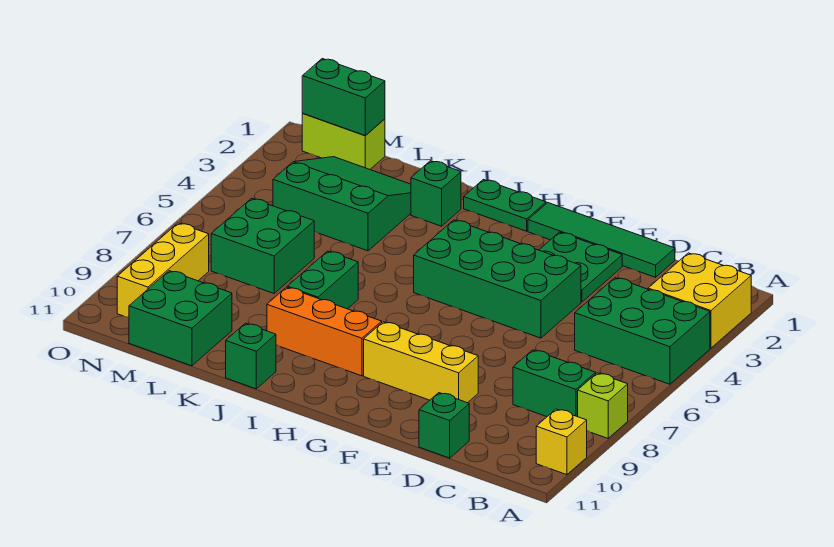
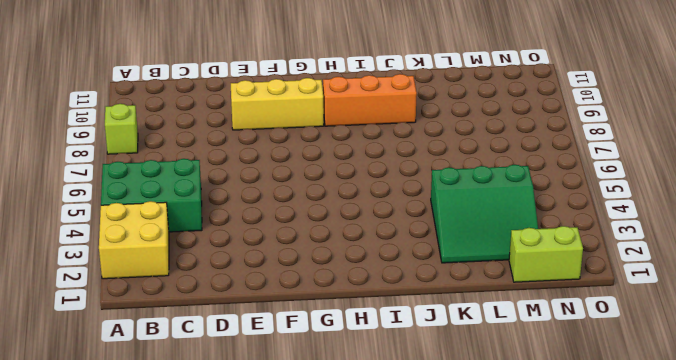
none -> yellow 1x1 brick [536,409,587,475]
none -> green 1x2 brick [513,350,596,417]
none -> green 1x4 tile [528,203,675,277]

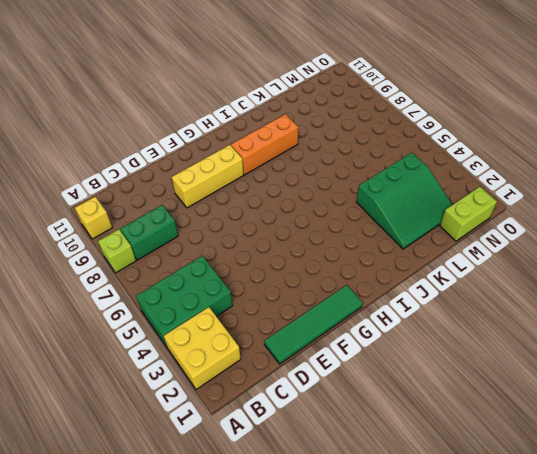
none -> green 1x1 brick [419,393,469,458]
none -> green 2x2 plate [540,232,622,302]
none -> green 2x4 brick [414,220,581,338]

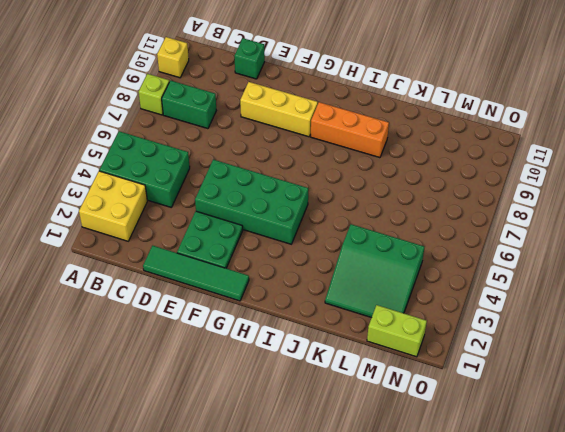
none -> green 1x2 plate [464,179,546,231]
none -> green 1x1 brick [411,161,461,226]
none -> green 1x2 brick [287,251,358,309]

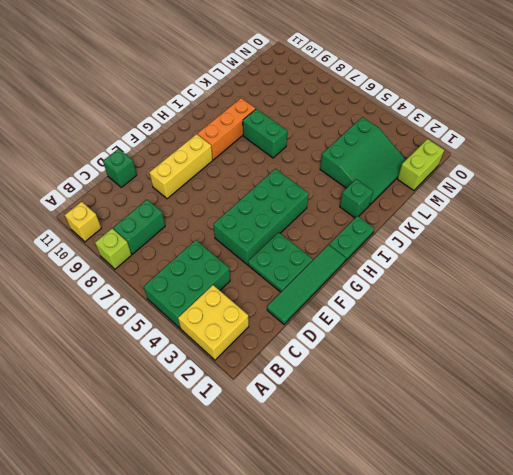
none -> green 1x1 brick [226,323,276,389]
none -> green 2x2 brick [211,198,314,293]
none -> green 2x2 brick [129,271,232,366]

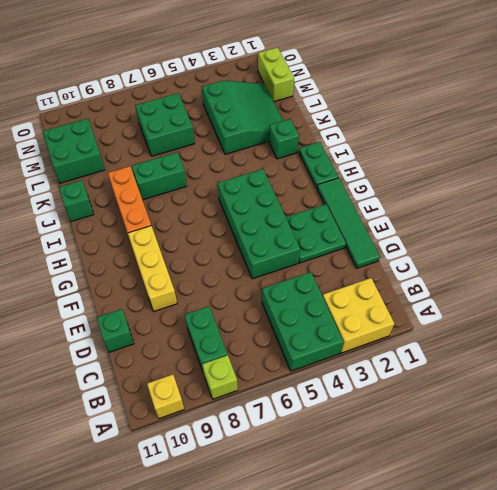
none -> yellow 1x3 brick [117,223,209,317]
none -> green 1x2 brick [302,59,385,136]

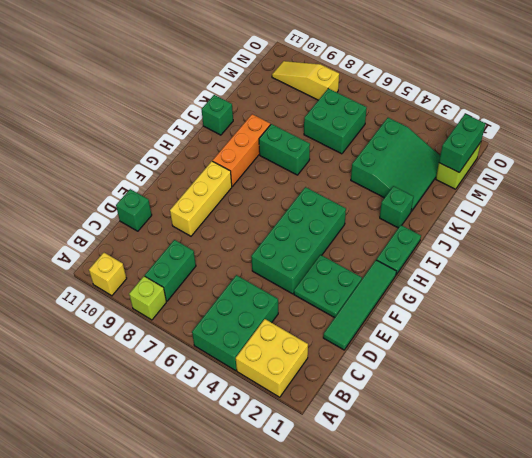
yellow 1x3 slope [272,61,339,100] -> yellow 1x3 brick [117,223,209,317]
none -> green 2x2 brick [129,271,232,366]

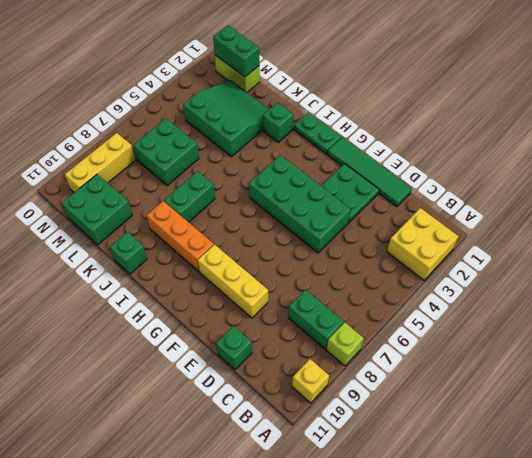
none -> green 2x3 brick [575,278,710,384]

